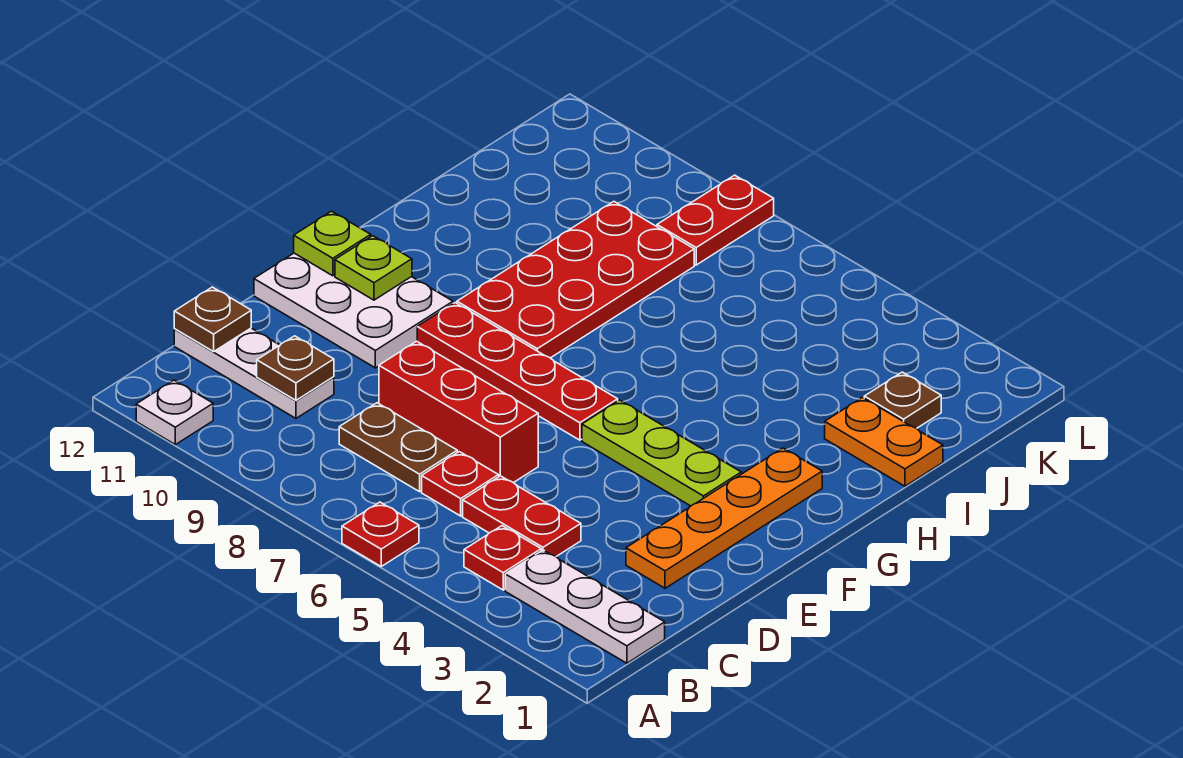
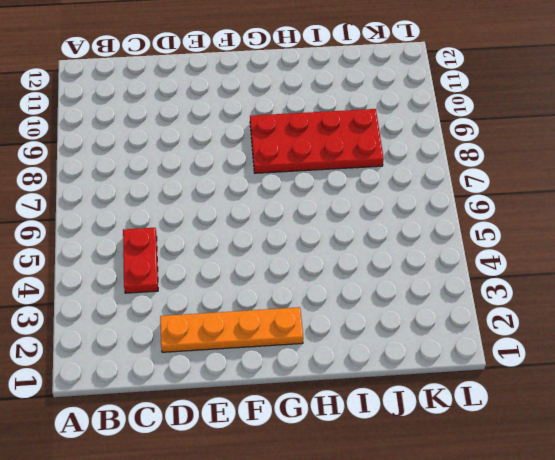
none -> red 1x1 plate [342,502,419,566]
none -> white 1x1 plate [136,380,213,445]
none -> white 1x3 plate [505,550,665,663]

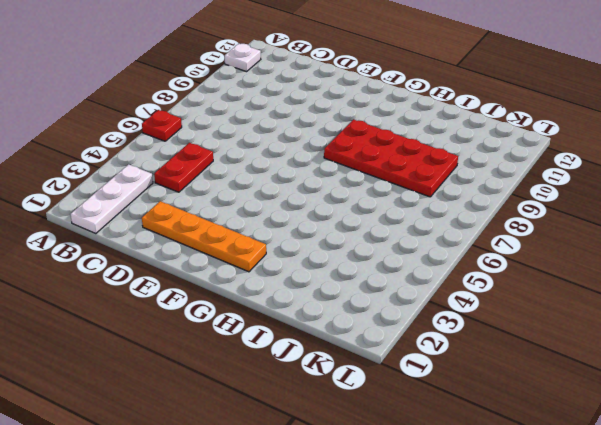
none -> red 1x1 plate [464,526,541,590]
none -> red 1x1 plate [422,452,499,516]
none -> brown 1x2 plate [339,403,457,492]

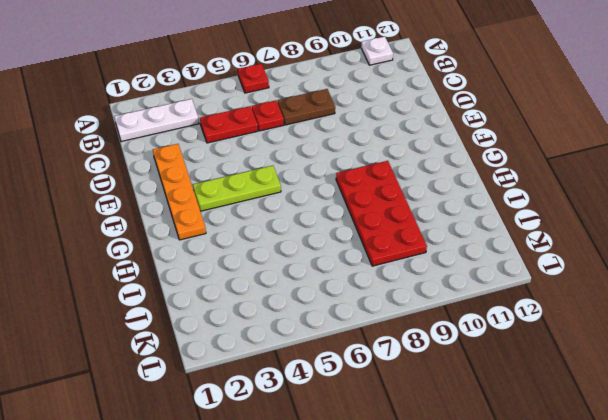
none -> red 1x1 plate [464,526,541,590]
none -> white 1x3 plate [174,328,334,418]
none -> red 1x3 brick [379,341,538,483]

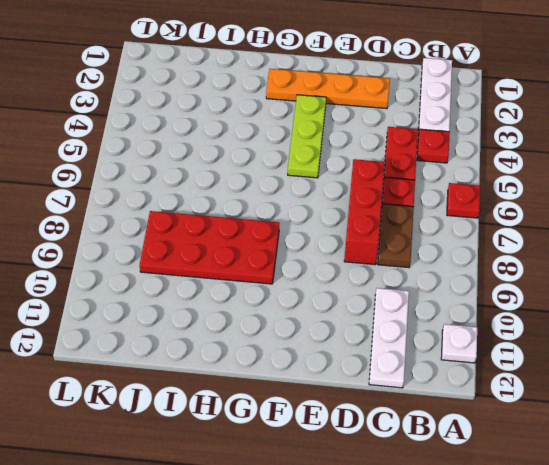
none -> white 2x3 plate [254,253,453,368]
none -> red 1x4 plate [417,303,618,440]
none -> orange 1x2 plate [825,398,943,486]

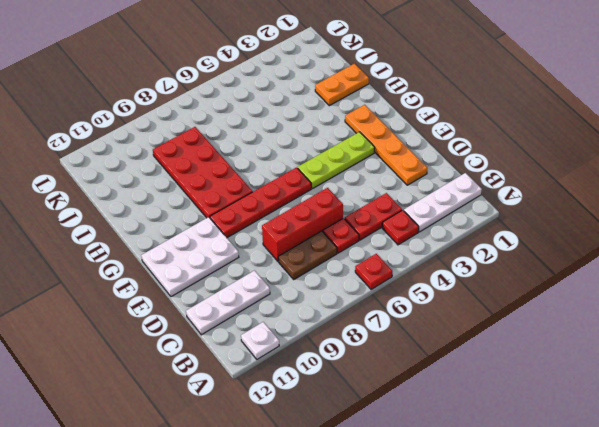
none -> brown 1x1 plate [864,372,941,428]
none -> red 1x2 plate [657,175,774,265]
none -> brown 1x1 plate [257,336,334,400]

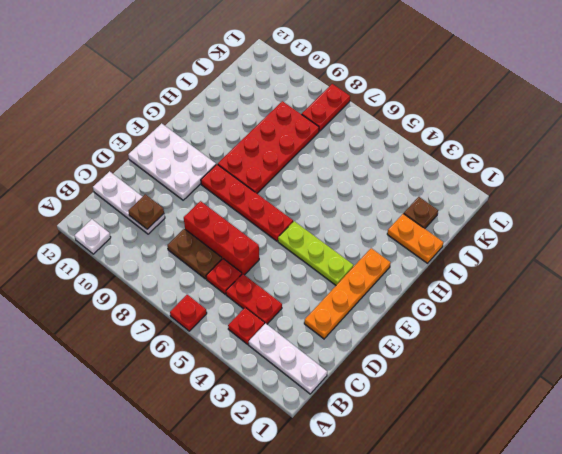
none -> brown 1x1 plate [174,287,251,352]
none -> lime 1x1 plate [335,236,412,300]
none -> lime 1x1 plate [294,211,371,276]

